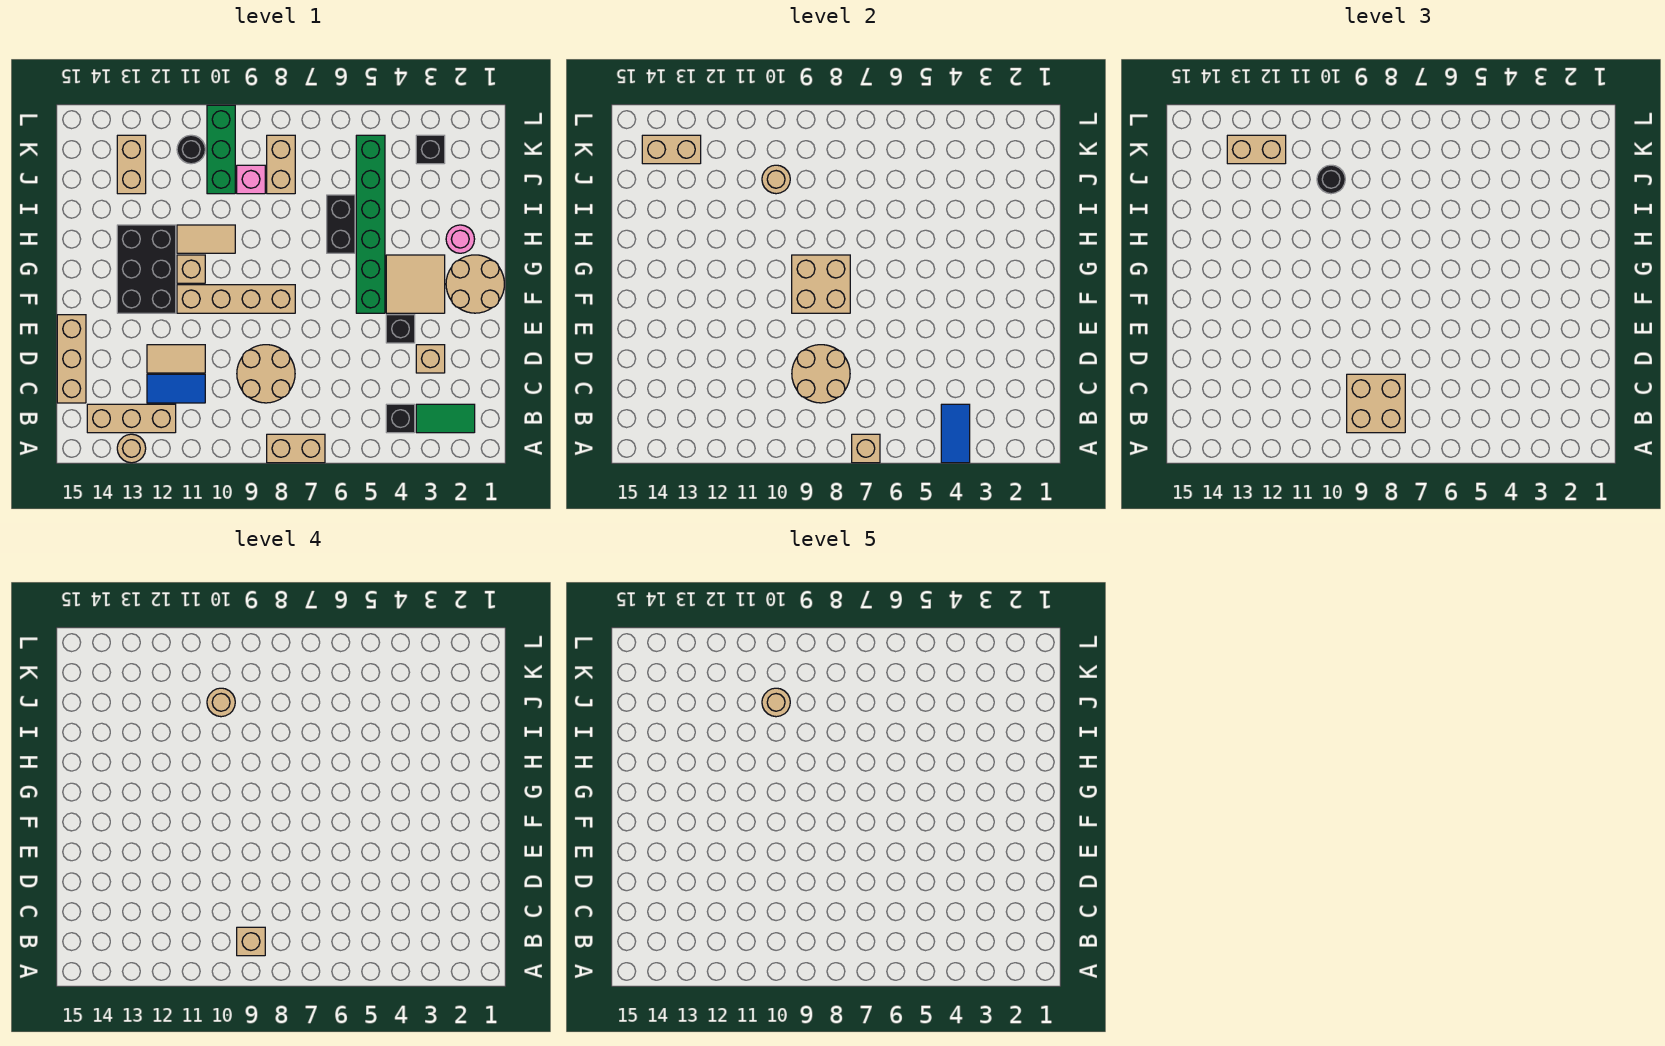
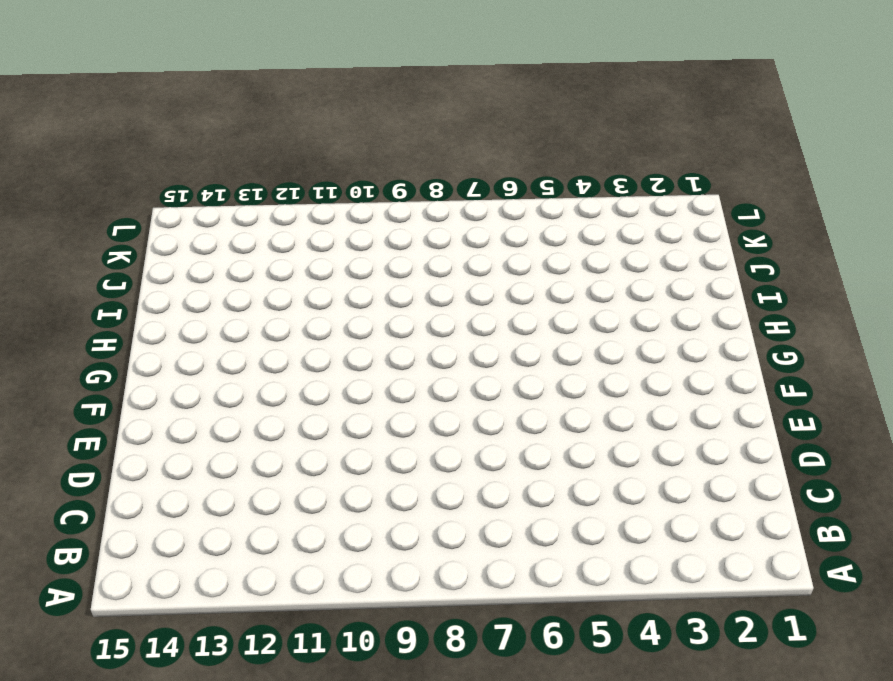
none -> tan 1x2 brick [267,434,325,463]
none -> tan 1x1 round brick [117,434,146,463]
none -> green 1x2 tile [416,404,475,433]
none -> black 1x1 brick [386,404,415,433]

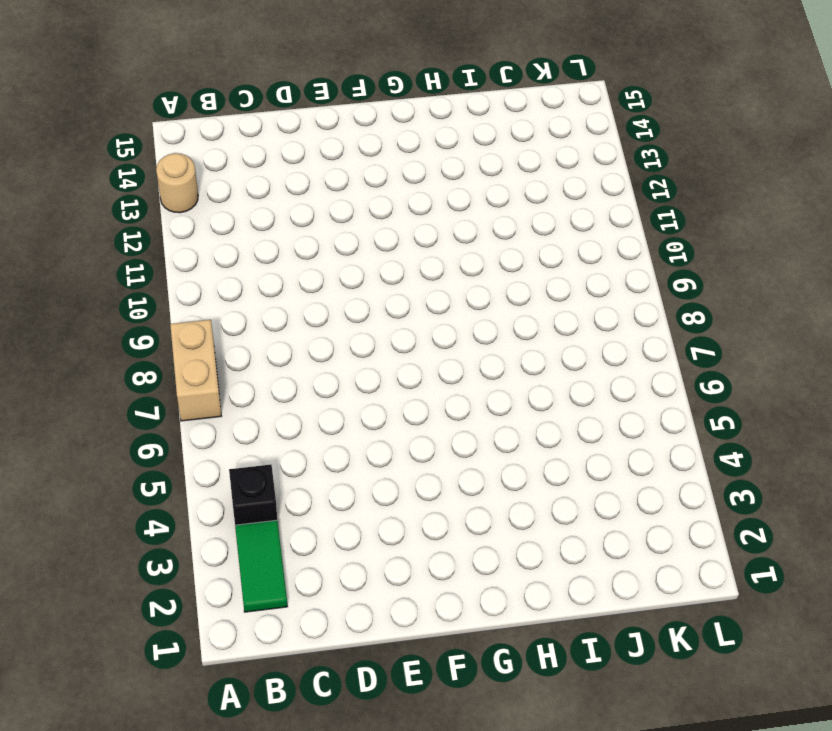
none -> tan 1x3 brick [87,404,176,433]
none -> tan 2x2 round brick [237,345,295,403]
none -> blue 1x2 tile [147,374,205,403]
none -> tan 1x3 brick [57,315,86,403]

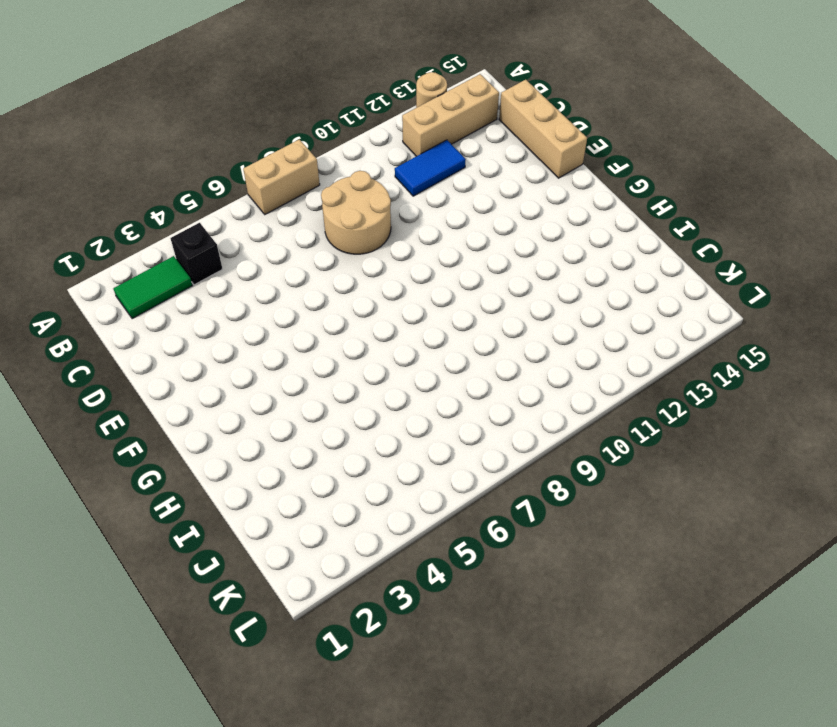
none -> tan 1x1 brick [416,345,445,373]
none -> tan 1x2 tile [147,345,205,373]
none -> black 1x1 brick [386,315,415,343]
none -> tan 2x2 round brick [446,255,504,313]

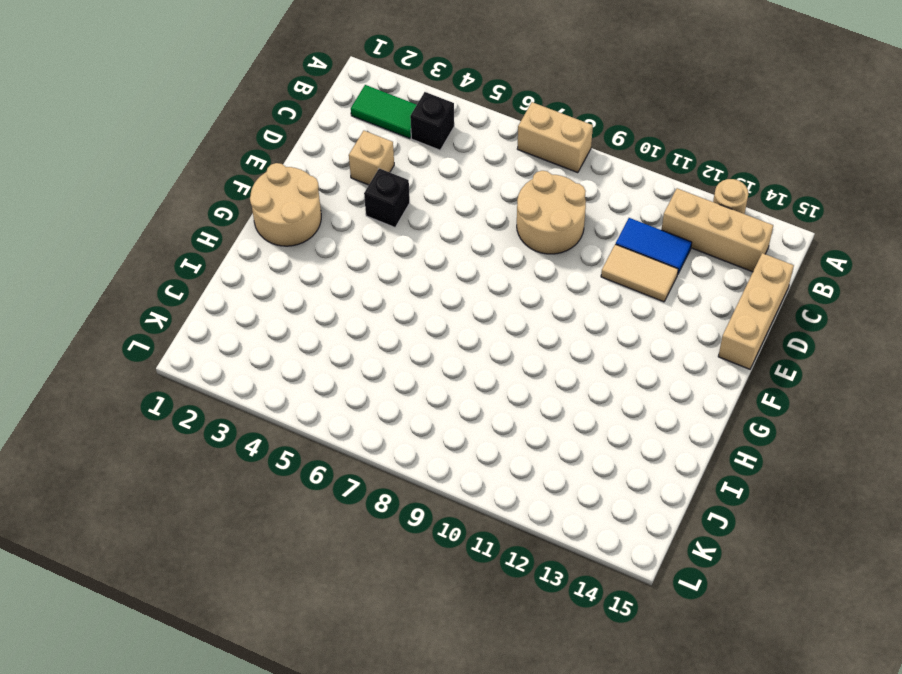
none -> tan 2x2 tile [386,255,445,313]
none -> green 1x6 brick [356,135,385,313]
none -> tan 1x4 brick [177,285,295,313]
none -> black 2x3 brick [117,225,176,313]

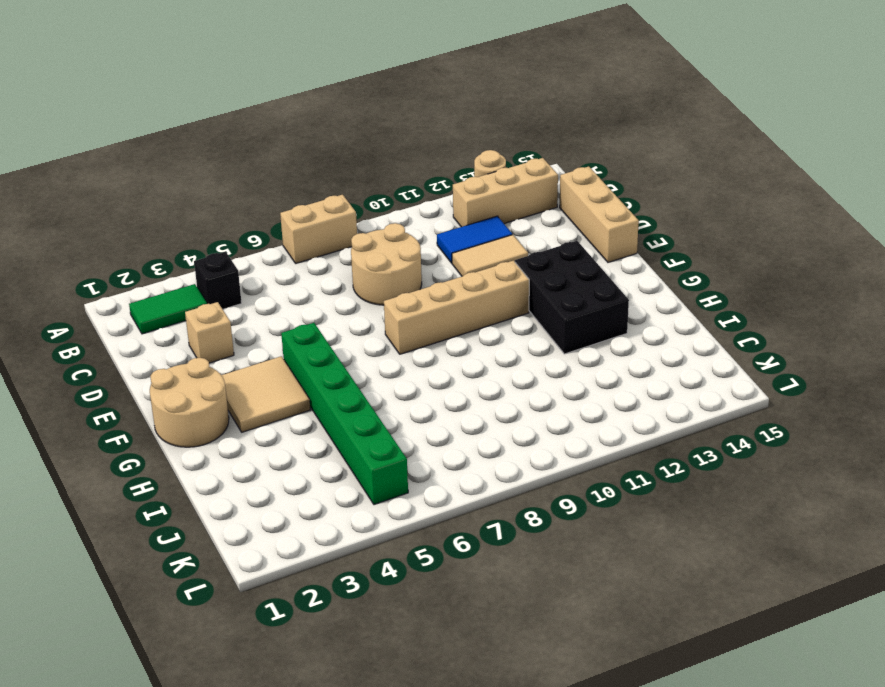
none -> black 1x1 brick [386,315,415,343]
none -> tan 1x1 brick [177,255,205,283]
none -> pink 1x1 round brick [446,225,475,253]
none -> black 1x2 brick [327,195,355,253]

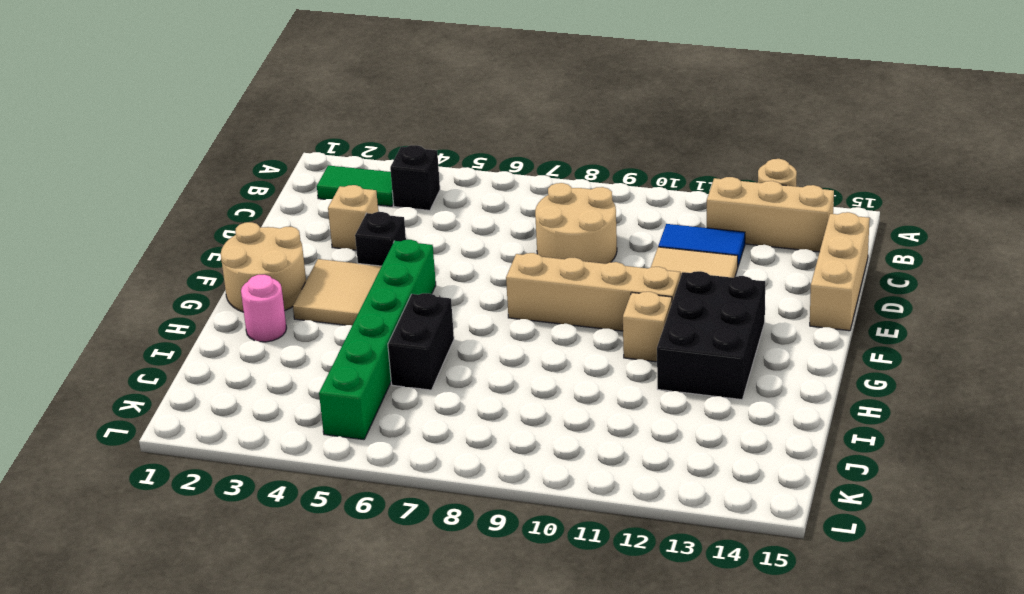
none -> tan 1x2 brick [267,434,325,463]
none -> tan 1x2 tile [177,225,235,253]
none -> tan 1x2 brick [267,135,295,194]
none -> pink 1x1 brick [237,165,265,194]

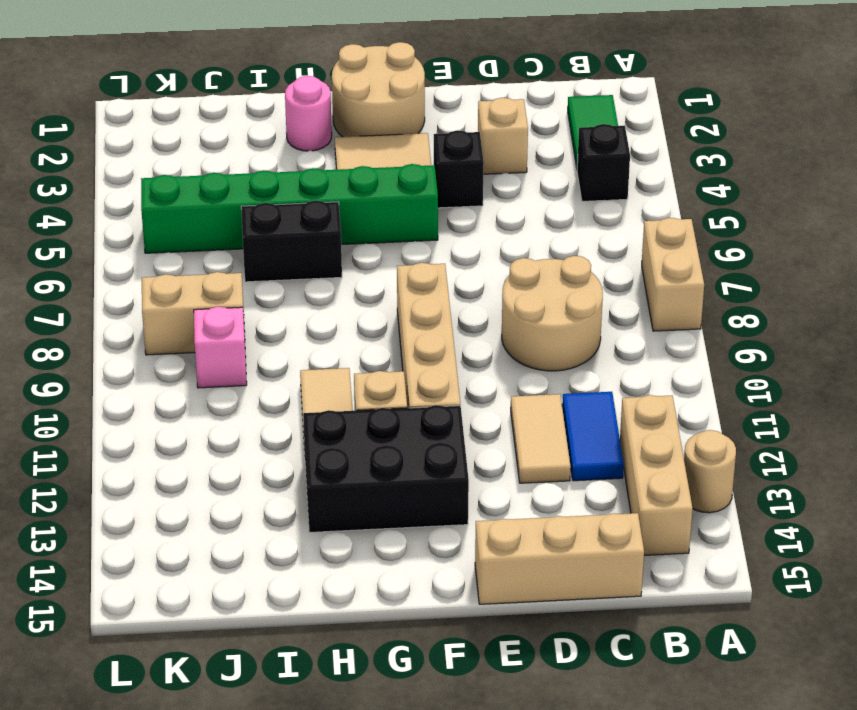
none -> green 1x3 brick [207,105,235,194]
none -> tan 1x2 brick [117,135,146,194]
none -> black 1x1 brick [416,135,445,164]
none -> black 1x1 round brick [177,135,205,164]

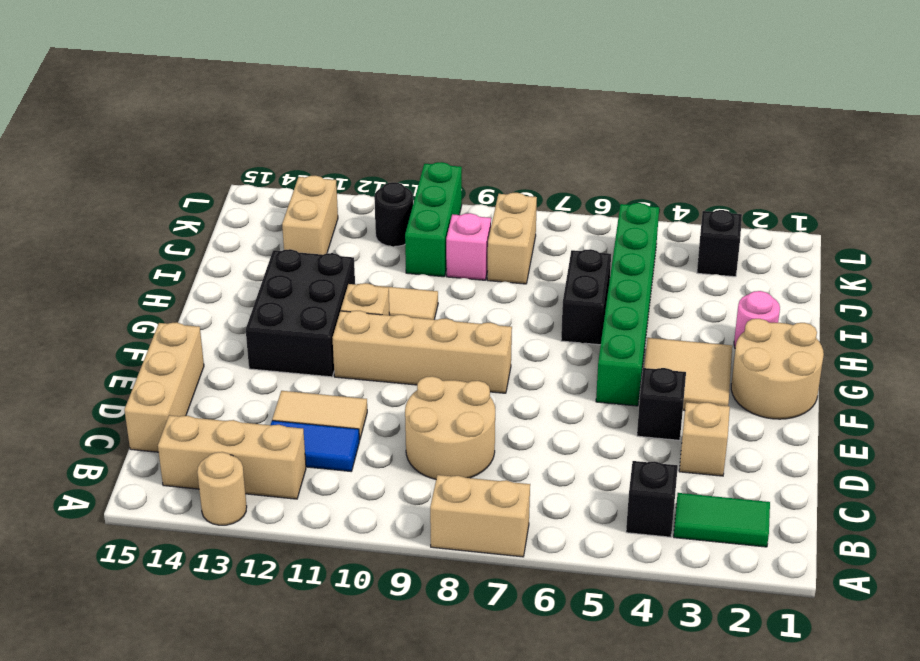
none -> blue 1x2 tile [941,404,970,463]
none -> tan 1x1 brick [852,434,880,463]
none -> tan 2x2 round brick [792,345,850,403]
none -> tan 2x2 brick [792,255,850,313]

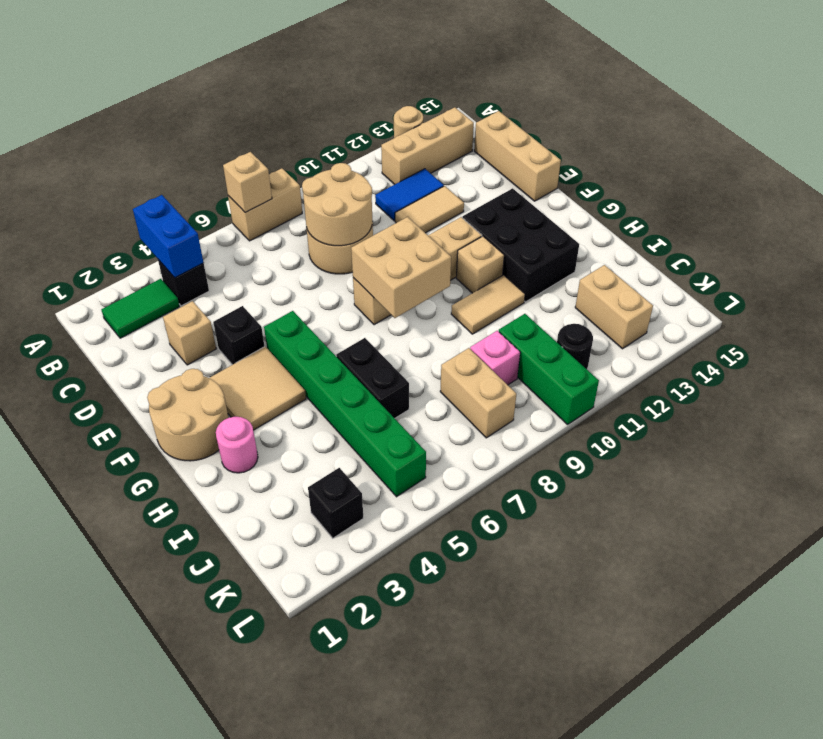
blue 1x2 brick [133,195,204,278] -> blue 1x2 tile [941,404,970,463]
none -> tan 1x1 round brick [762,165,790,194]
none -> tan 1x2 brick [642,135,701,164]
none -> tan 2x2 brick [1347,374,1405,433]
none -> black 1x1 round brick [1317,165,1345,194]

